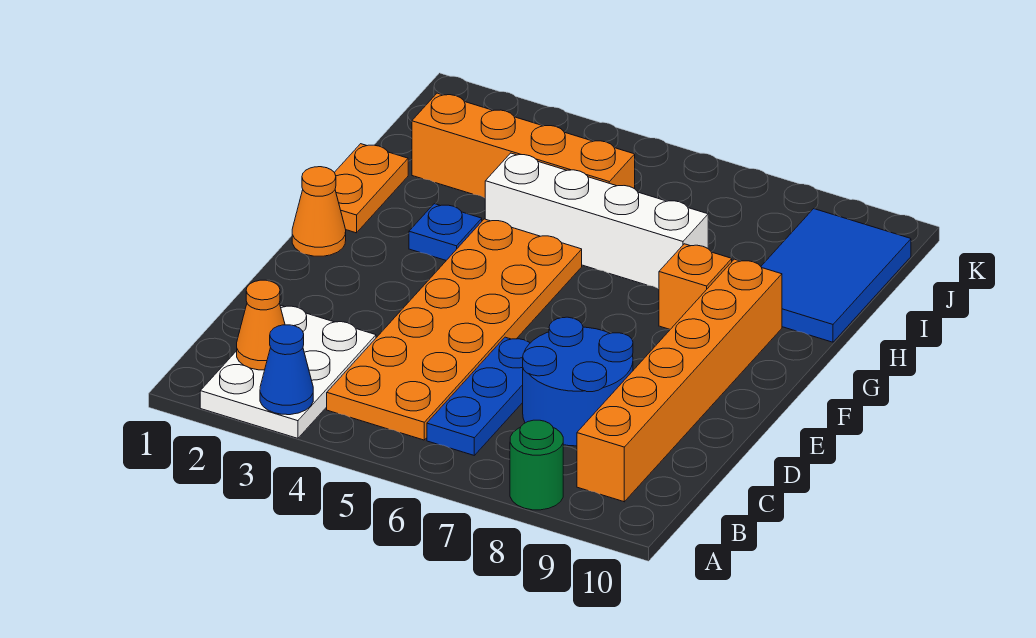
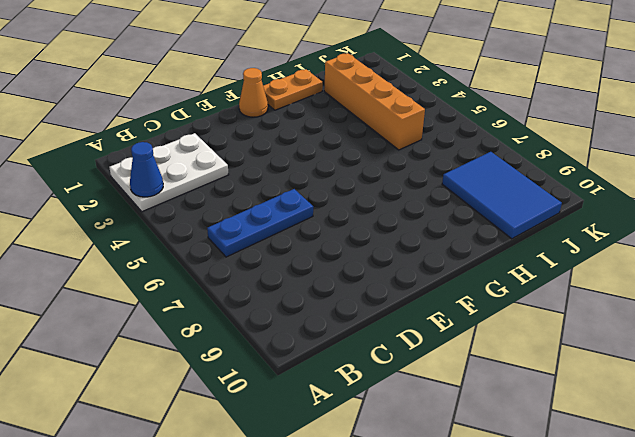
blue 2x3 tile [442,152,562,239] -> blue 2x3 tile turned to [761,209,911,342]
none -> green 1x1 round brick [510,420,563,510]
none -> orange 2x6 plate [327,219,582,440]
none -> orange 1x6 brick [577,259,782,502]

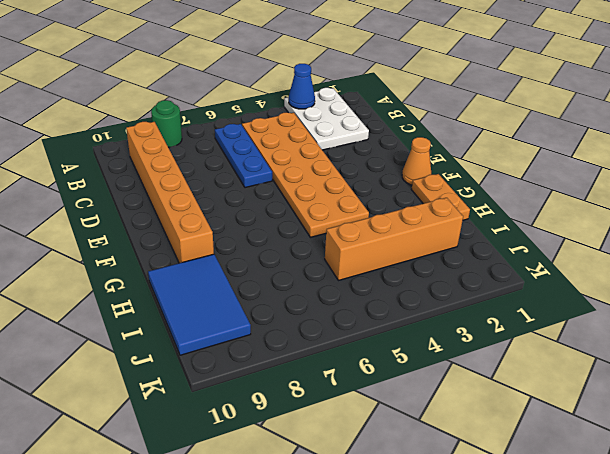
none -> blue 2x2 round brick [523,317,633,446]
none -> blue 1x1 plate [409,204,482,260]
none -> orange 1x1 brick [659,244,732,329]

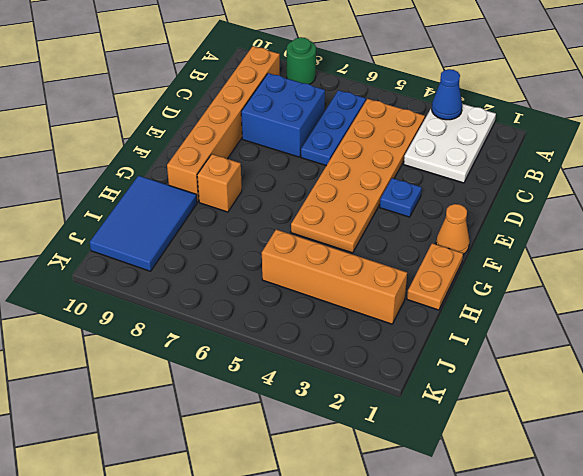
blue 2x2 brick [241,73,325,157] -> blue 2x2 round brick [523,317,633,446]
blue 1x1 plate [380,178,422,217] -> blue 1x1 plate moved to [409,204,482,260]
none -> white 1x4 brick [485,153,708,289]
none -> orange 1x1 cone [237,280,285,370]

